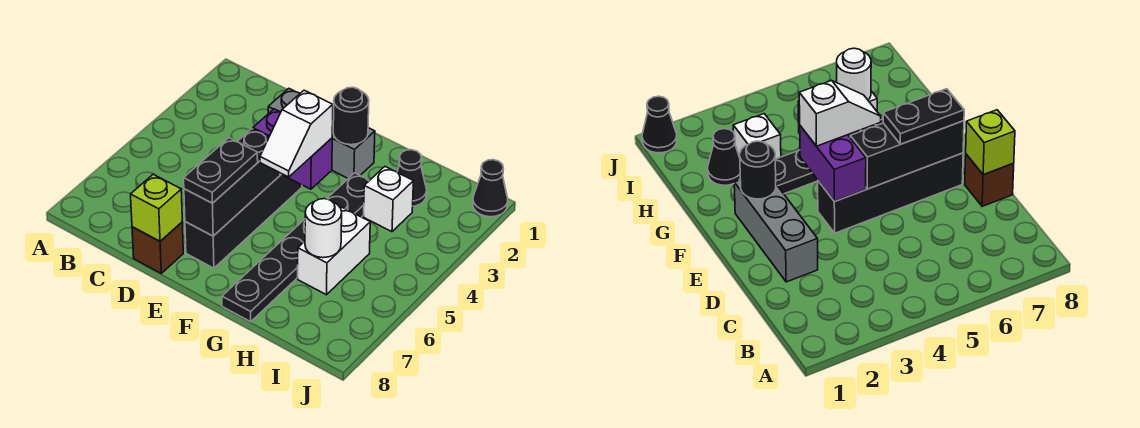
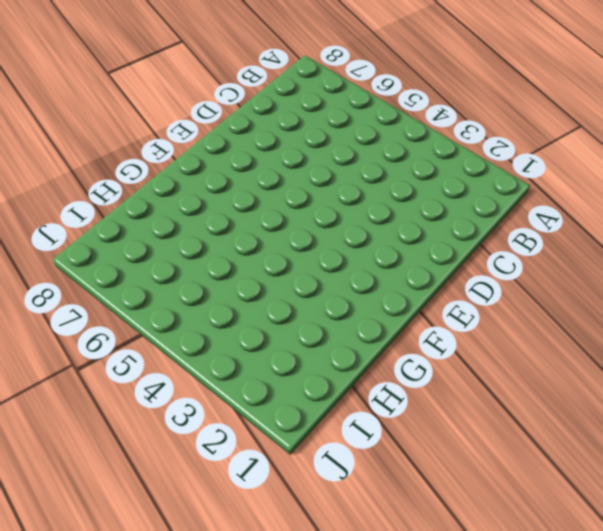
none -> grey 1x3 brick [268,89,375,178]
none -> brown 1x1 brick [132,222,183,273]
none -> black 1x4 brick [185,174,302,268]

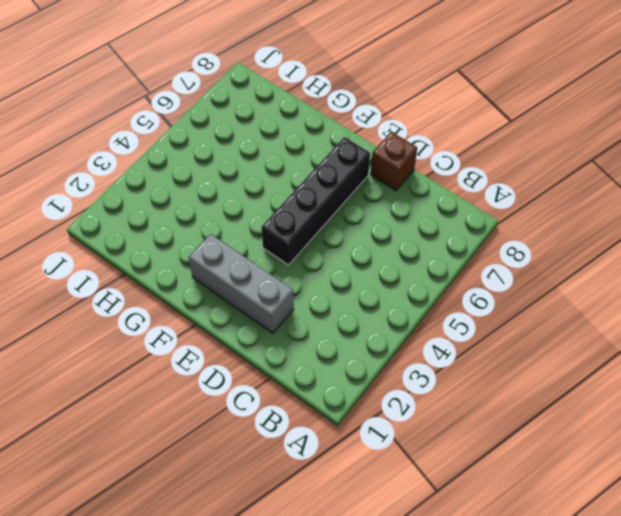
none -> black 1x6 plate [222,173,370,322]
none -> black 1x1 cone [397,150,427,206]
none -> white 1x1 brick [364,167,414,232]

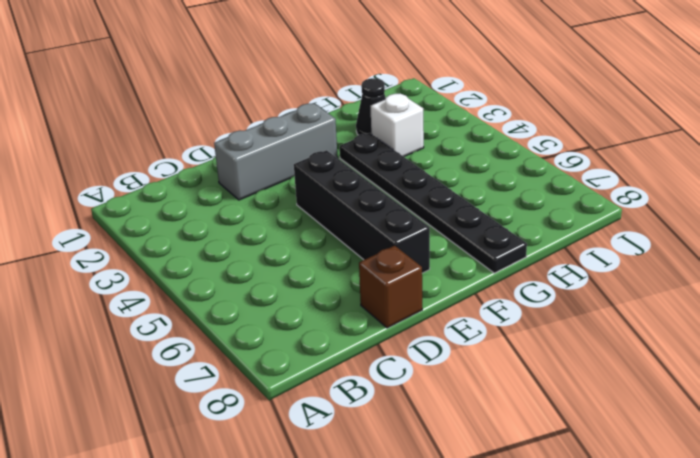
none -> white 1x2 brick [298,207,370,295]
none -> black 1x1 cone [473,160,508,217]
none -> lime 1x1 brick [131,174,182,241]

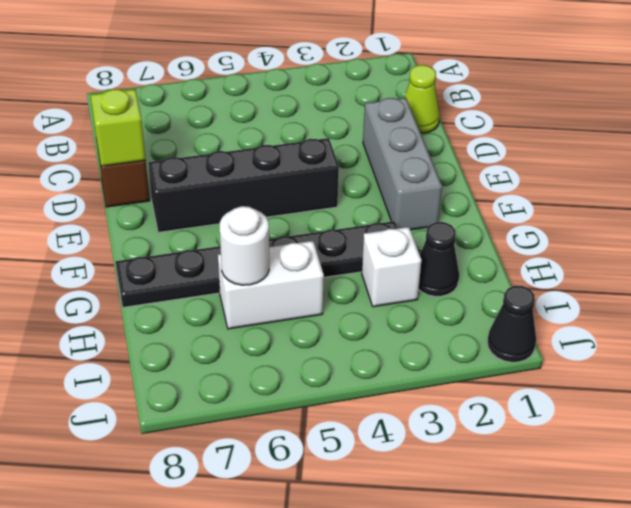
lime 1x1 cone [404,65,440,133] -> none
none -> purple 1x2 brick [253,109,332,189]
none -> black 1x3 brick [184,129,280,236]
none -> black 1x1 round brick [333,87,369,145]

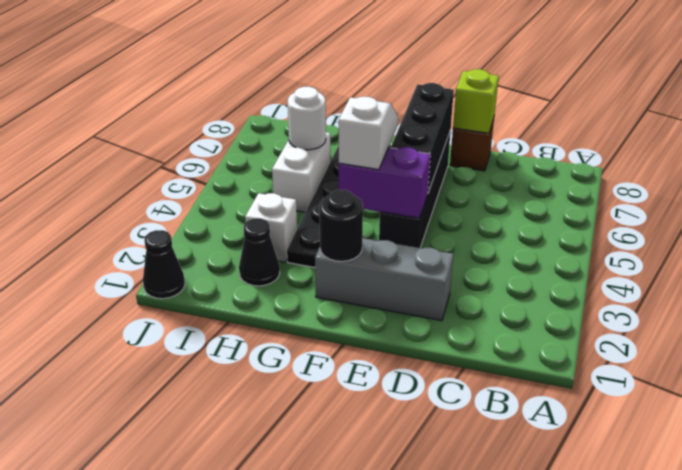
none -> black 1x2 plate [184,138,258,203]

